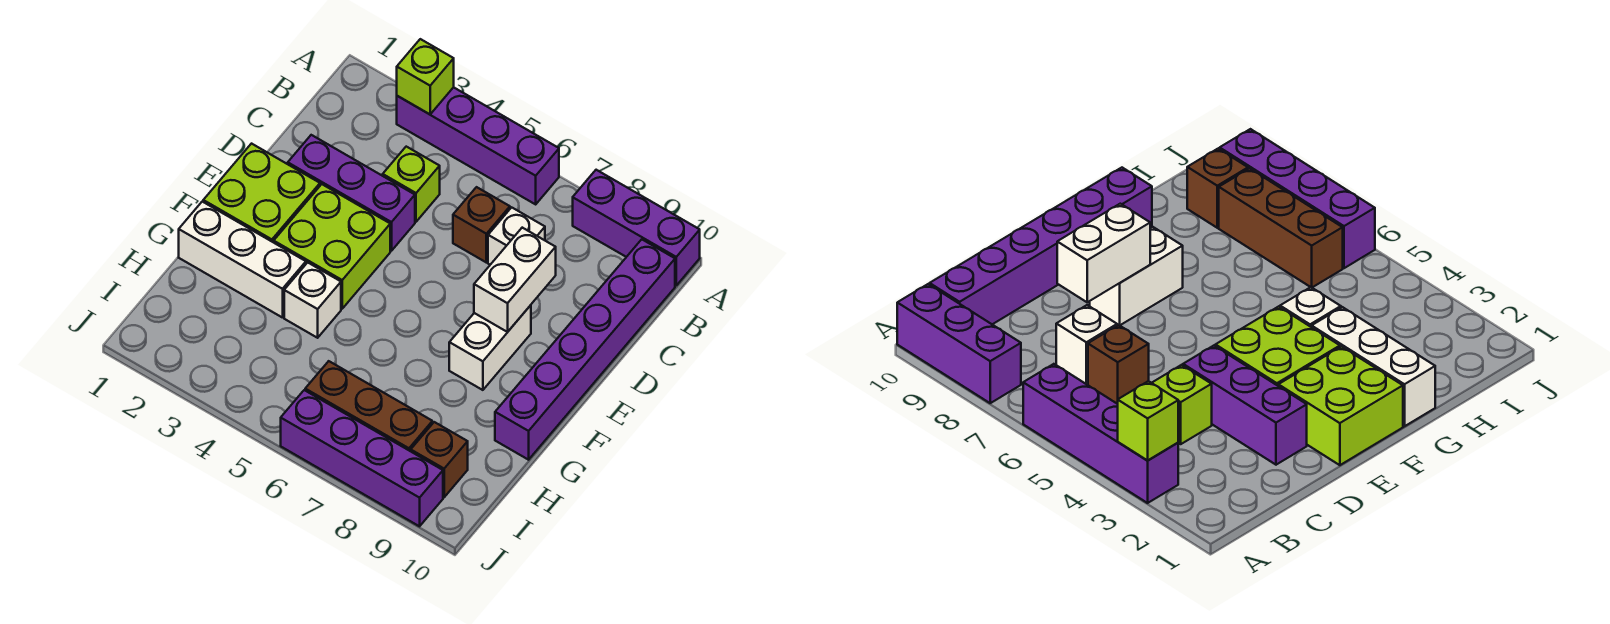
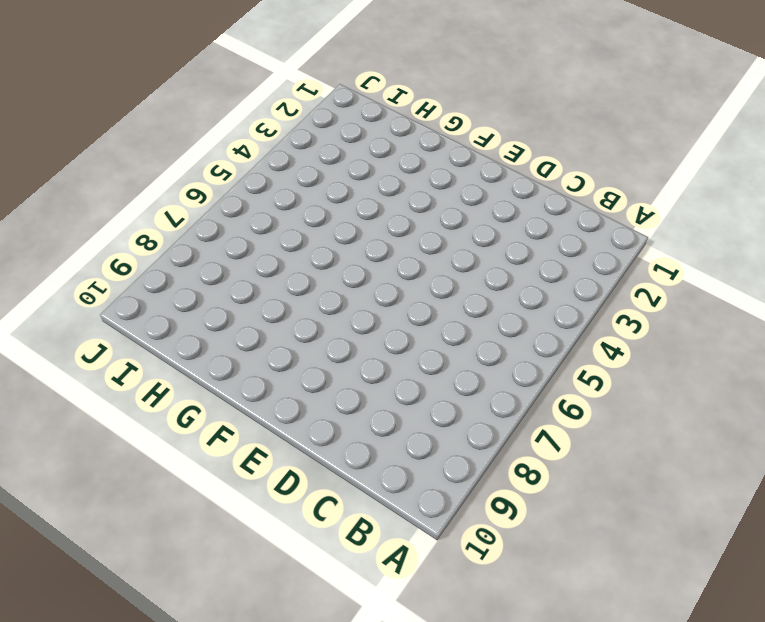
none -> purple 1x4 brick [397,87,559,204]
none -> purple 1x3 brick [573,170,700,285]
none -> purple 1x6 brick [495,239,675,460]

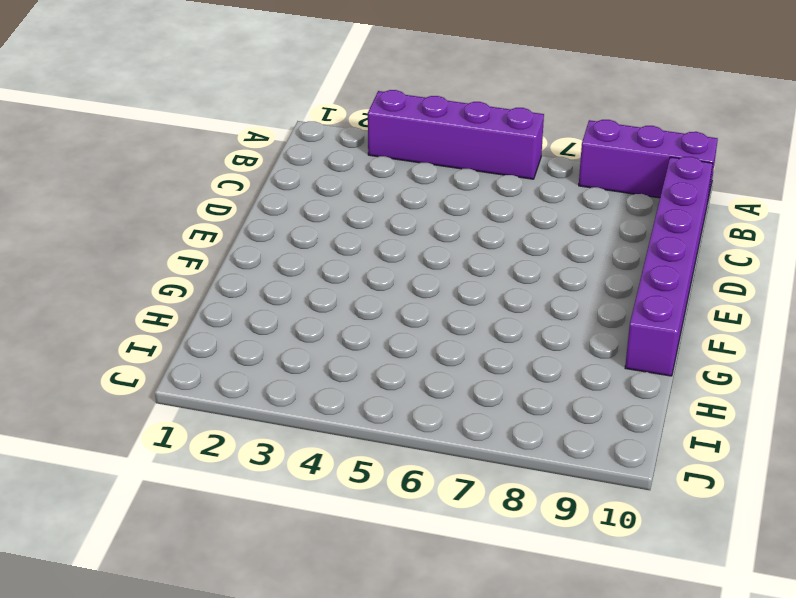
none -> lime 1x1 brick [383,147,440,222]
none -> brown 1x1 brick [453,187,510,262]
none -> white 1x1 brick [488,207,545,265]

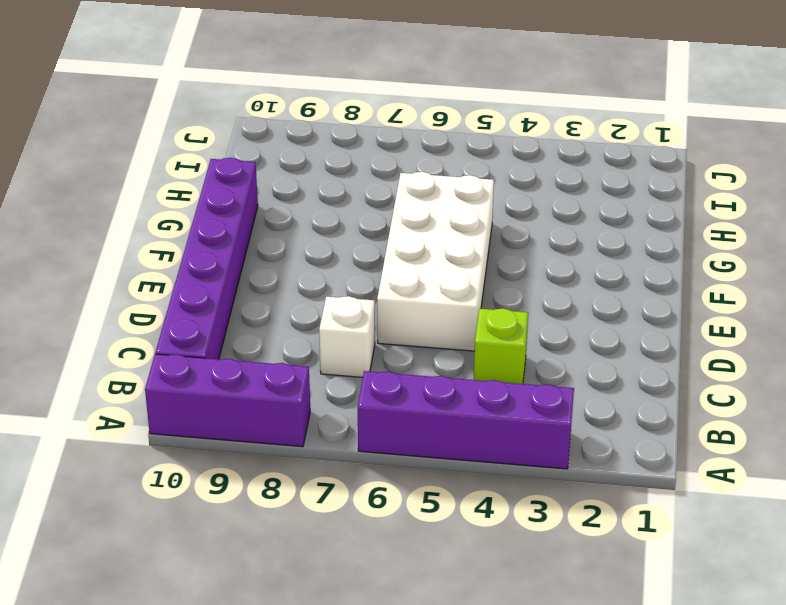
white 2x4 brick [377,172,494,351] -> none
none -> brown 1x1 brick [453,187,510,262]
none -> purple 1x3 brick [288,135,415,251]
none -> lime 2x2 brick [203,144,320,242]

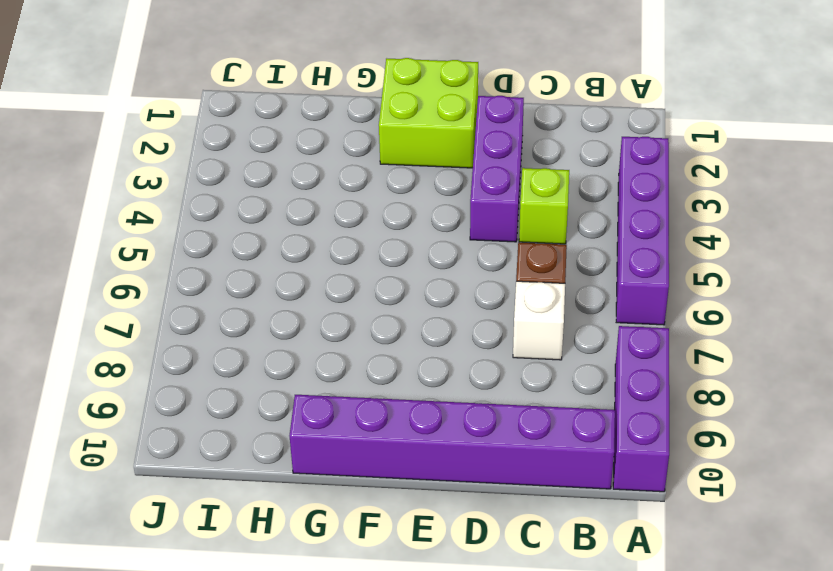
none -> lime 2x2 brick [274,184,390,309]
none -> white 1x2 brick [449,305,531,390]
none -> white 1x3 brick [179,202,306,318]

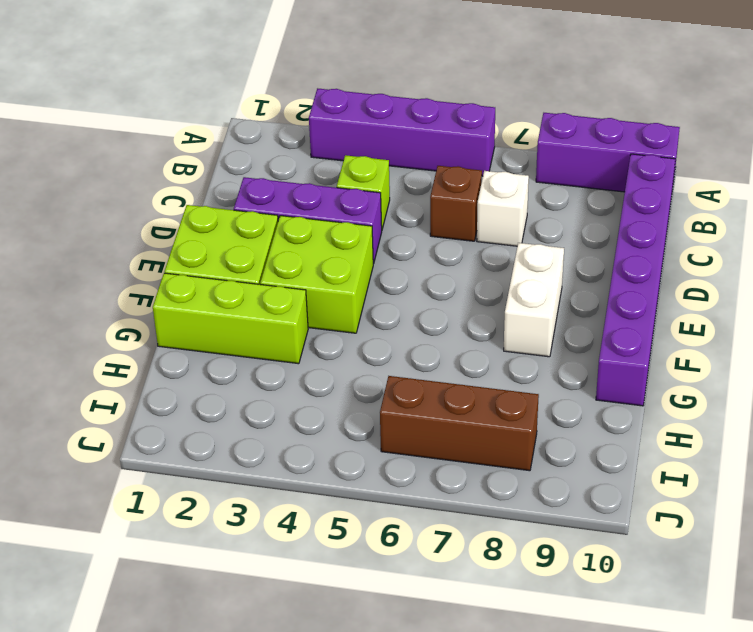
lime 1x3 brick [153,273,308,364] -> white 1x3 brick [179,202,306,318]
none -> white 1x1 brick [284,263,341,338]
none -> brown 1x1 brick [411,422,468,497]
none -> purple 1x4 brick [281,390,443,526]

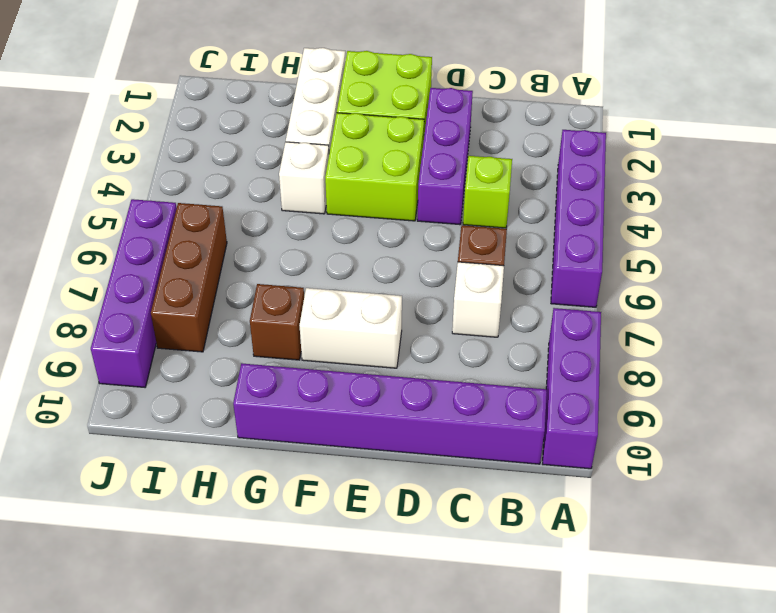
brown 1x1 brick [250,284,304,360] -> brown 1x1 brick moved to [411,422,468,497]
none -> lime 1x1 brick [397,39,454,114]
none -> white 1x2 brick [474,228,556,332]

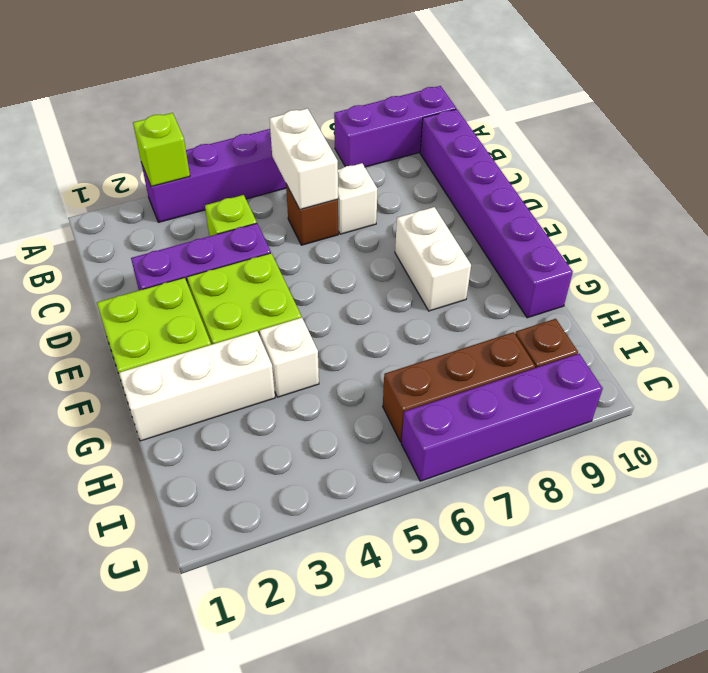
white 1x2 brick [269,109,338,209] -> white 1x2 brick moved to [474,228,556,332]

